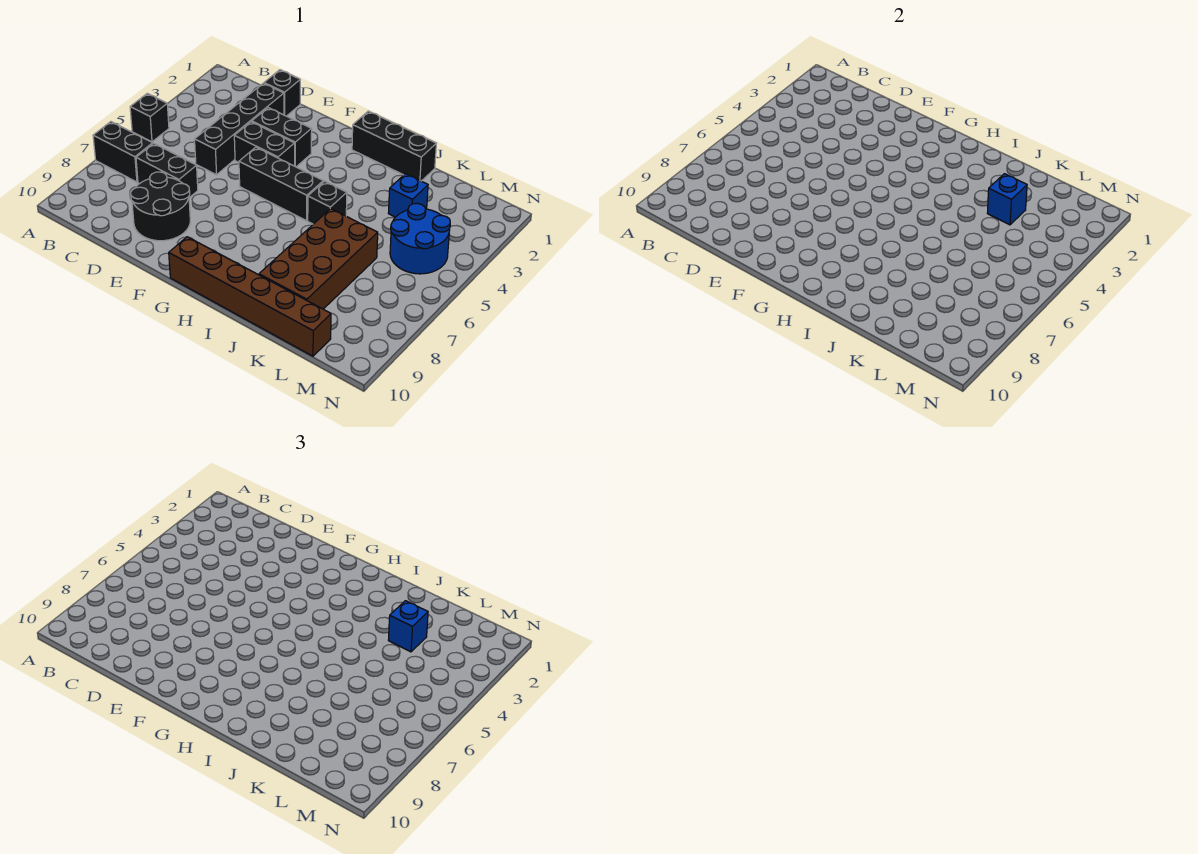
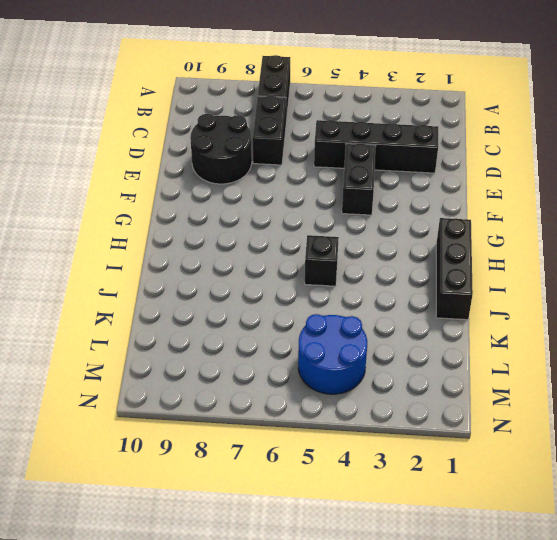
none -> black 1x1 brick [130,93,169,142]
none -> black 1x1 brick [264,70,300,116]
none -> black 1x2 brick [252,108,312,167]

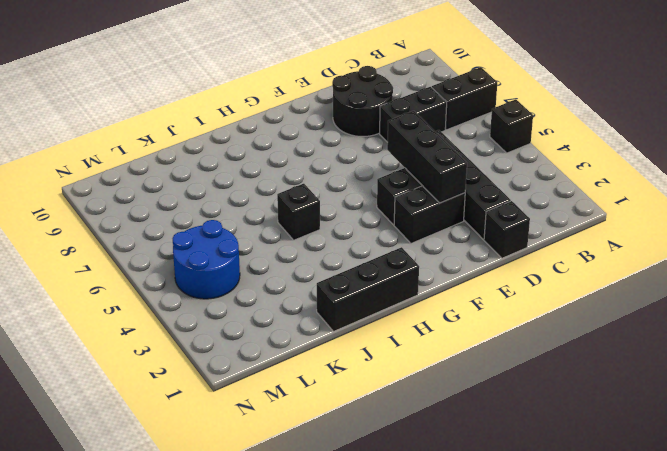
black 1x3 brick [387,111,467,203] -> black 1x3 brick turned to [239,147,323,221]
none -> brown 1x6 brick [169,237,331,356]
none -> brown 2x4 brick [259,209,378,309]
none -> blue 1x1 brick [388,174,428,217]

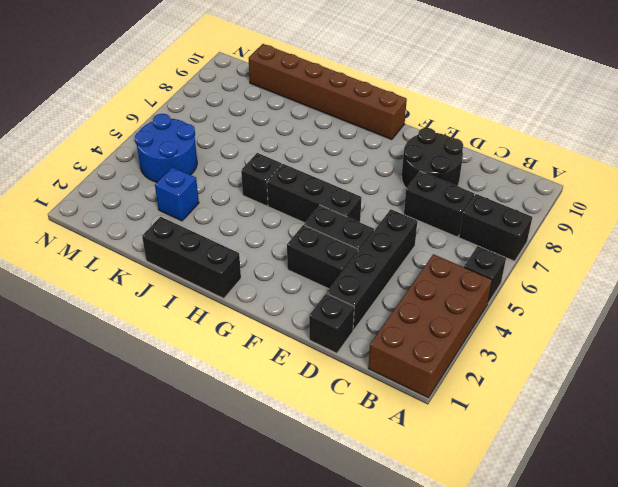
brown 2x4 brick [368,254,492,398] -> brown 2x4 brick moved to [259,209,378,309]
none -> blue 1x1 brick [987,174,1027,225]
none -> blue 1x1 brick [388,601,428,652]

